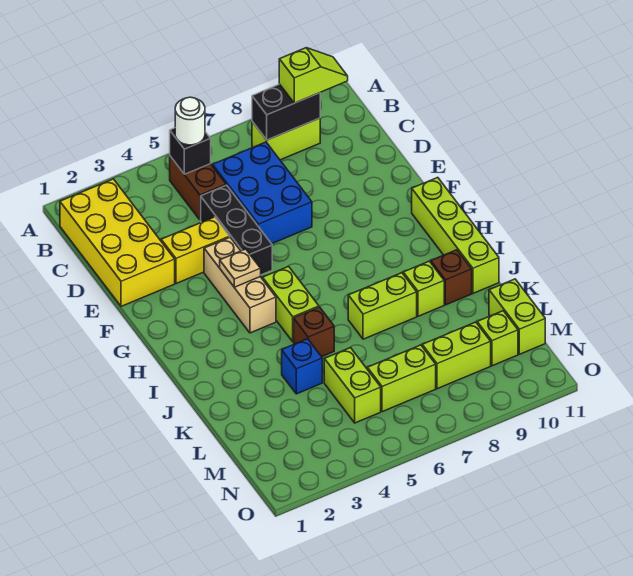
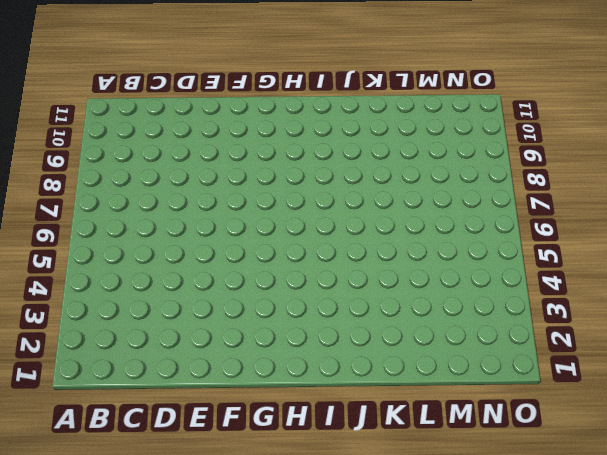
none -> yellow 2x4 brick [60,179,175,306]
none -> brown 1x2 brick [170,156,226,220]
none -> lime 1x2 brick [252,118,320,160]

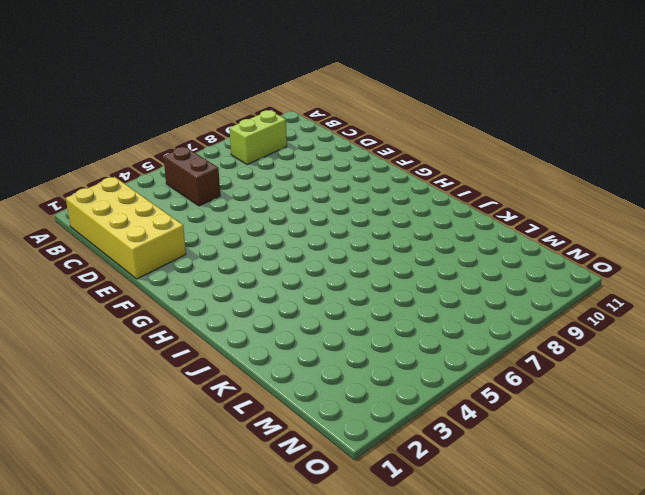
none -> blue 2x3 brick [213,142,312,244]
none -> black 1x3 brick [201,185,272,275]
none -> yellow 1x2 brick [161,217,230,284]

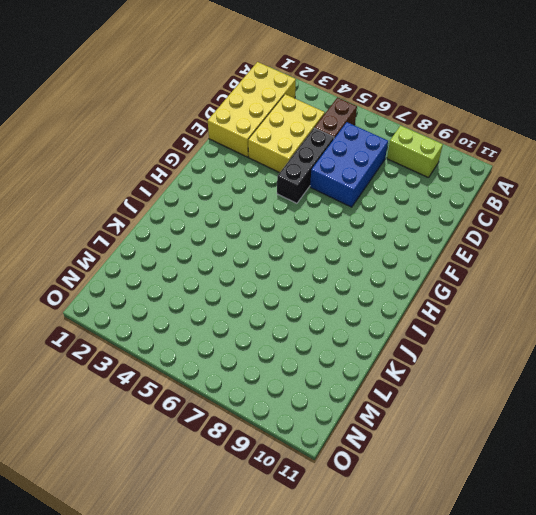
yellow 2x3 brick [248,94,325,173] -> yellow 1x2 brick [161,217,230,284]
none -> tan 1x3 brick [204,238,276,333]
none -> lime 1x4 brick [412,177,499,293]
none -> lime 1x2 brick [263,267,319,342]

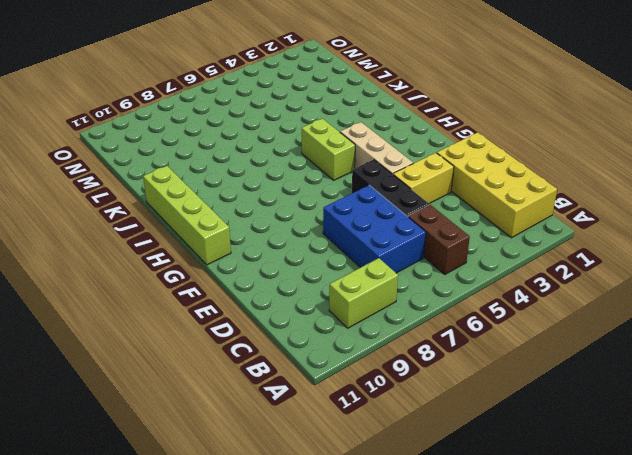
none -> brown 1x1 brick [294,307,334,357]
none -> lime 1x2 brick [348,273,417,339]
none -> lime 1x1 brick [403,261,444,316]

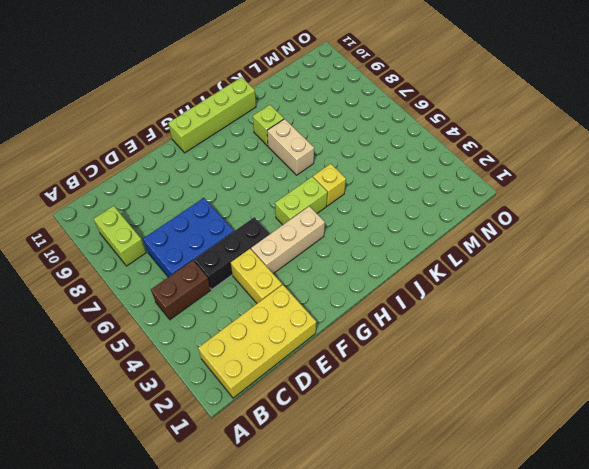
yellow 1x1 brick [313,164,346,206] -> brown 1x1 brick [294,307,334,357]
tan 1x2 brick [267,119,314,175] -> lime 1x2 brick [348,273,417,339]
none -> brown 1x1 brick [431,250,472,305]
none -> blue 1x1 brick [282,339,322,394]
none -> lime 1x2 brick [324,348,381,423]

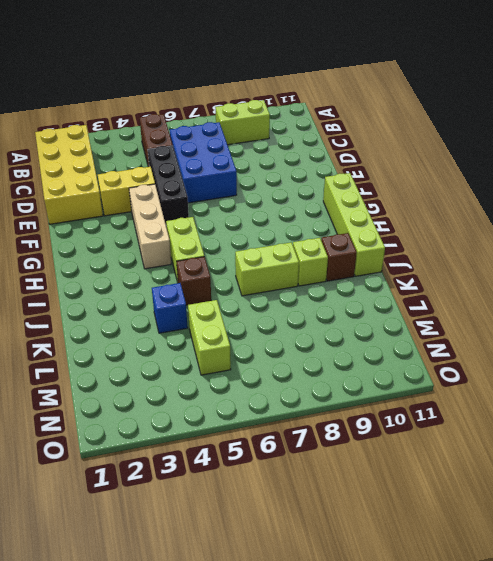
none -> lime 1x2 brick [489,279,545,354]
none -> lime 1x2 brick [367,345,436,412]
none -> lime 1x2 brick [422,322,491,389]

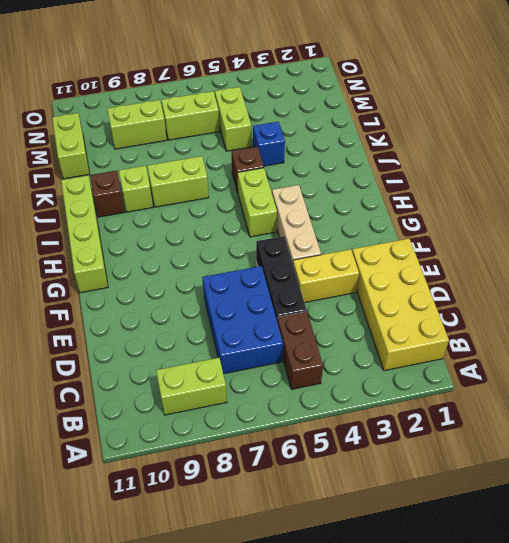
none -> lime 1x1 brick [477,311,518,366]
none -> black 1x1 brick [170,128,211,174]
none -> black 1x2 brick [252,84,320,140]

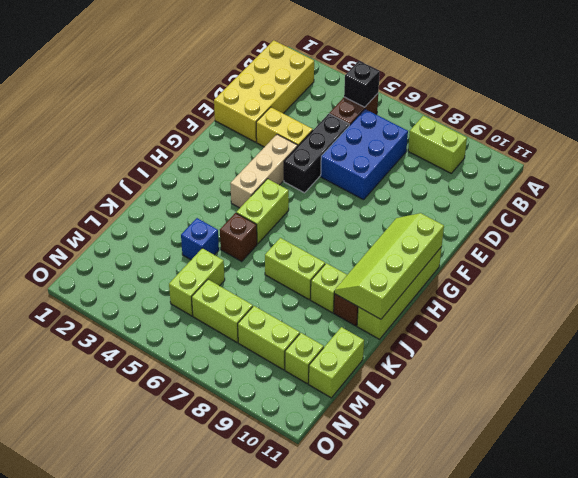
lime 2x4 slope [334,213,444,319] -> none
none -> black 1x2 brick [252,84,320,140]
none -> tan 1x1 plate [220,249,261,287]
none -> white 1x1 round brick [175,97,205,145]

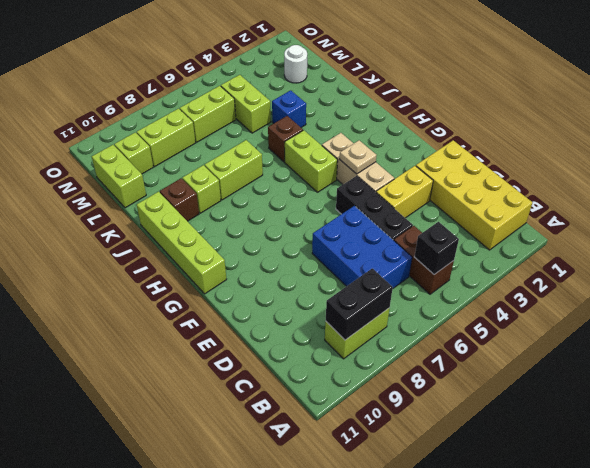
white 1x1 round brick [284,45,307,83] -> white 1x1 round brick moved to [175,97,205,145]
none -> lime 1x2 slope [279,48,348,103]

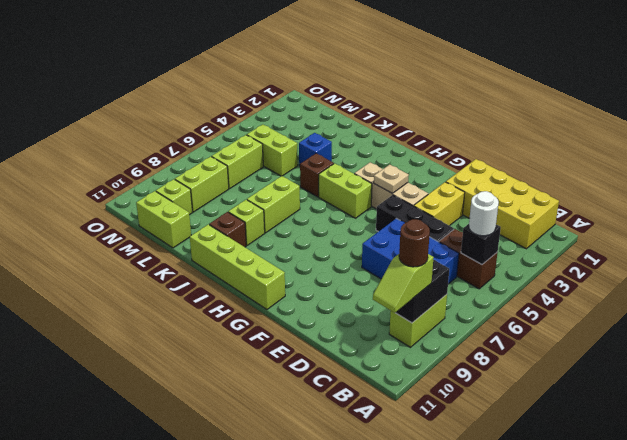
brown 1x1 round brick [399,219,430,267] -> none

